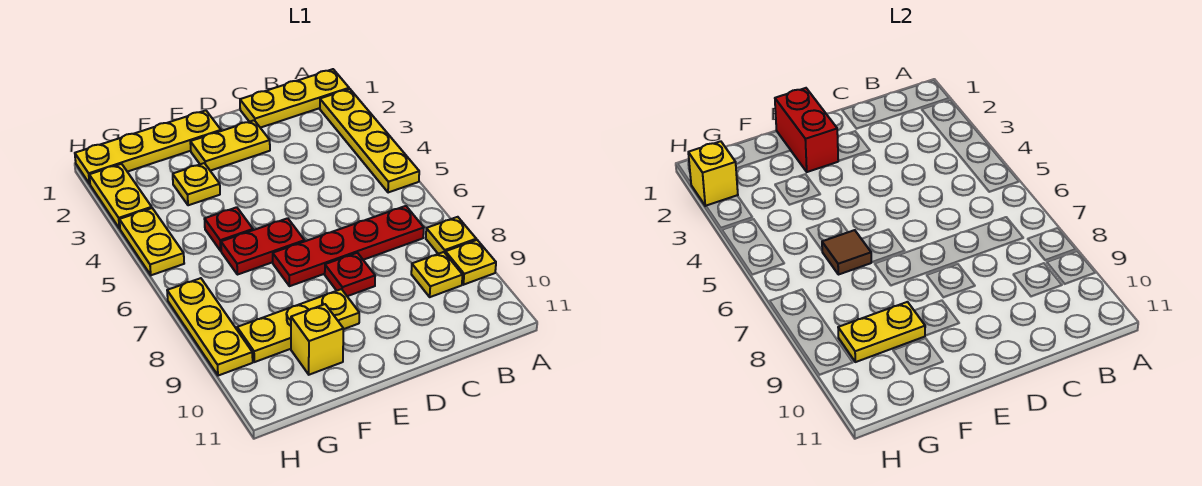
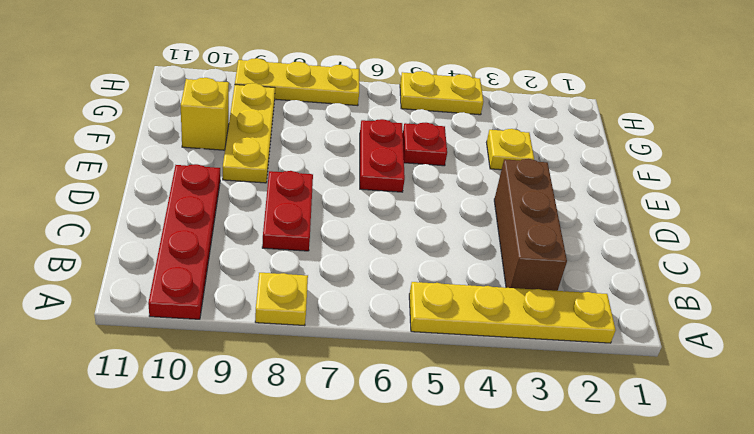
red 1x4 plate [148,164,220,319] -> red 1x4 plate moved to [273,206,424,286]
brown 1x3 brick [494,159,567,291] -> none
red 1x2 plate [262,171,313,251] -> red 1x1 plate [325,253,375,296]
none -> yellow 1x3 plate [240,69,349,128]
none -> yellow 1x1 plate [445,240,496,285]
none -> yellow 1x1 plate [411,252,463,297]

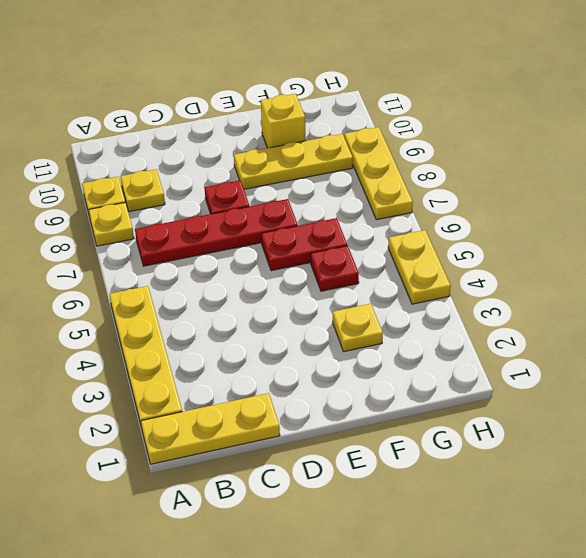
none -> yellow 1x2 plate [190,120,270,171]
none -> yellow 1x4 plate [75,110,221,184]
none -> yellow 1x2 plate [89,164,152,229]

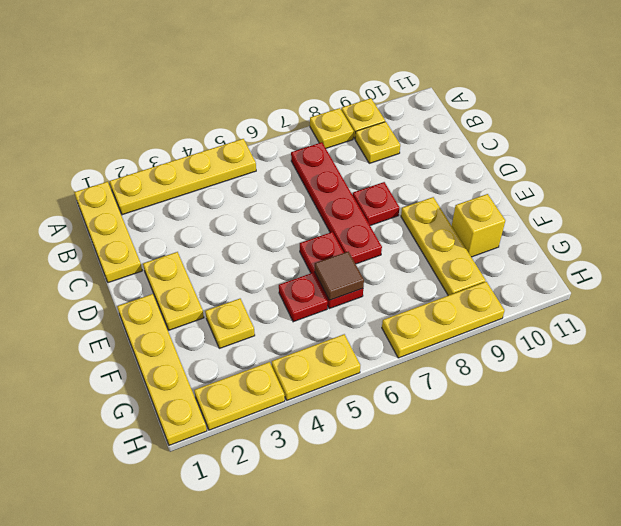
none -> red 1x2 brick [775,88,838,172]
none -> yellow 1x2 plate [838,302,925,362]
none -> yellow 1x1 brick [688,141,738,206]

